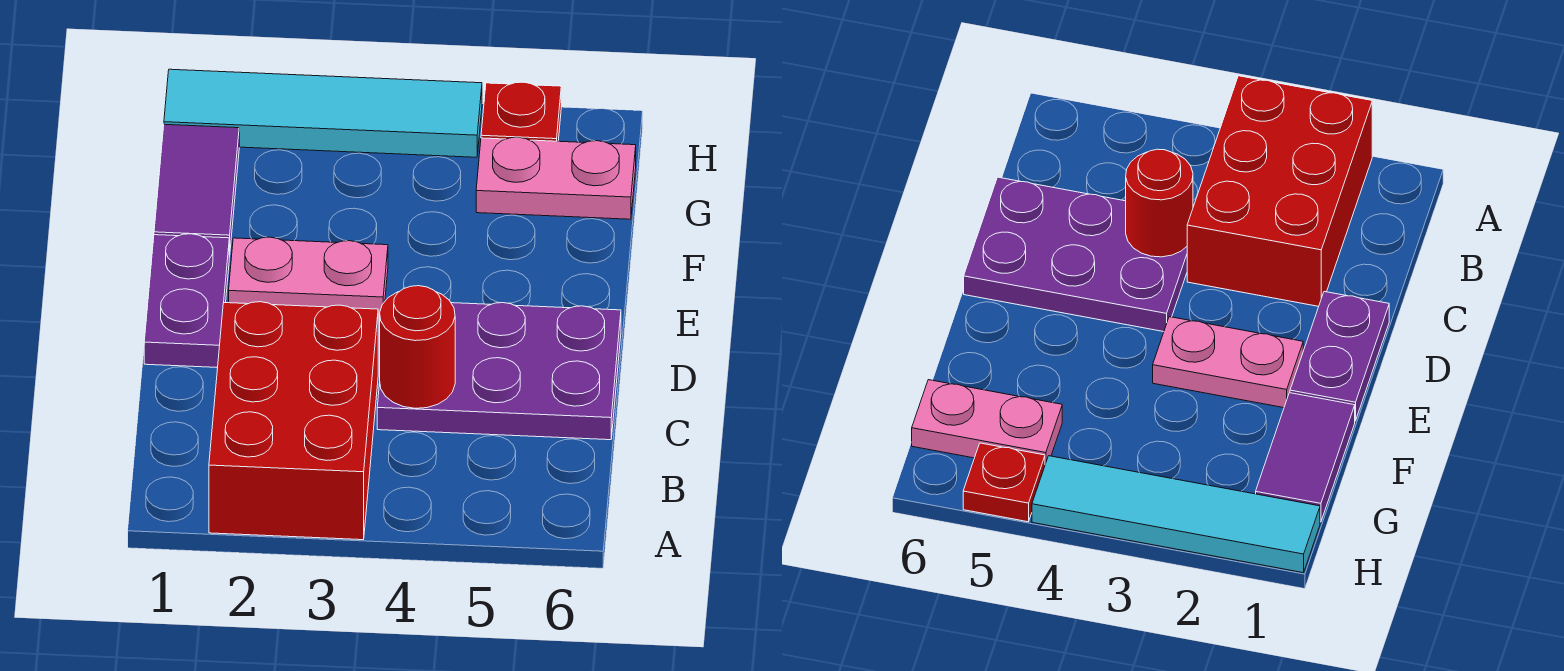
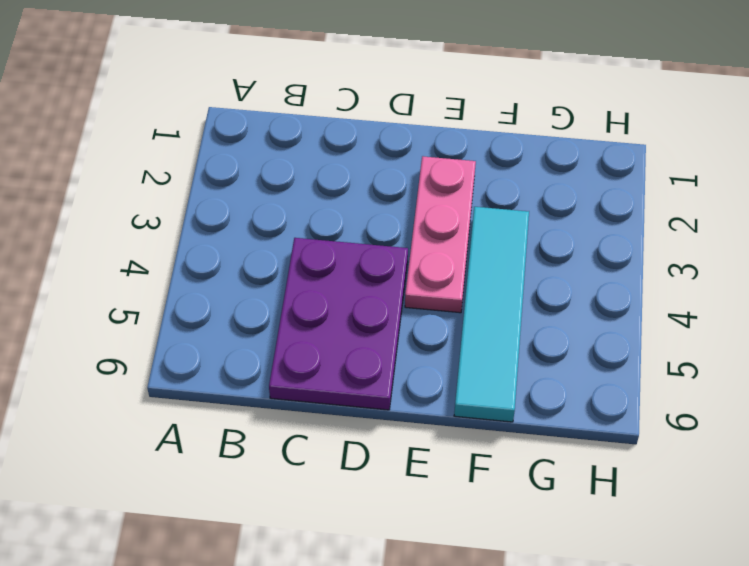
pink 1x3 plate [405,156,476,313] -> pink 1x2 plate [229,237,388,319]
cyan 1x4 tile [454,207,529,422] -> cyan 1x4 tile moved to [164,69,482,157]
none -> red 2x3 brick [209,302,378,540]
none -> purple 1x2 plate [144,234,229,368]

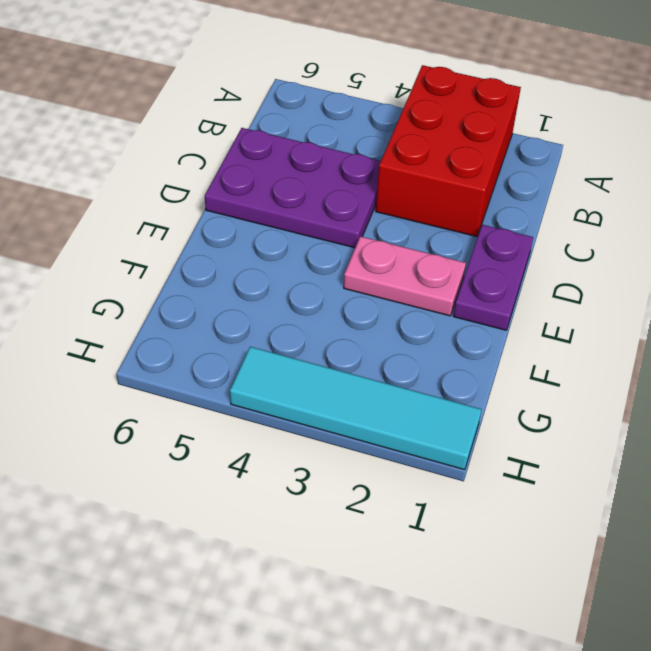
none -> purple 1x2 tile [154,124,239,257]
none -> pink 1x2 plate [476,137,636,219]

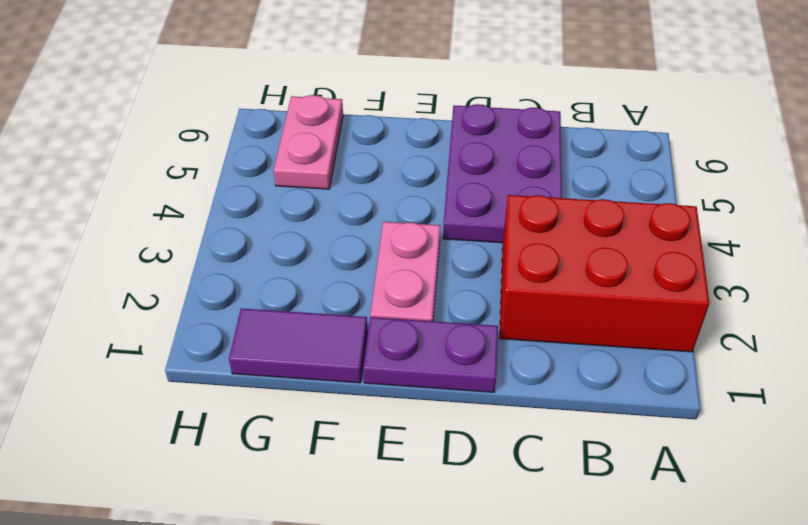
none -> cyan 1x4 tile [164,69,482,157]
none -> red 1x1 plate [481,82,561,141]

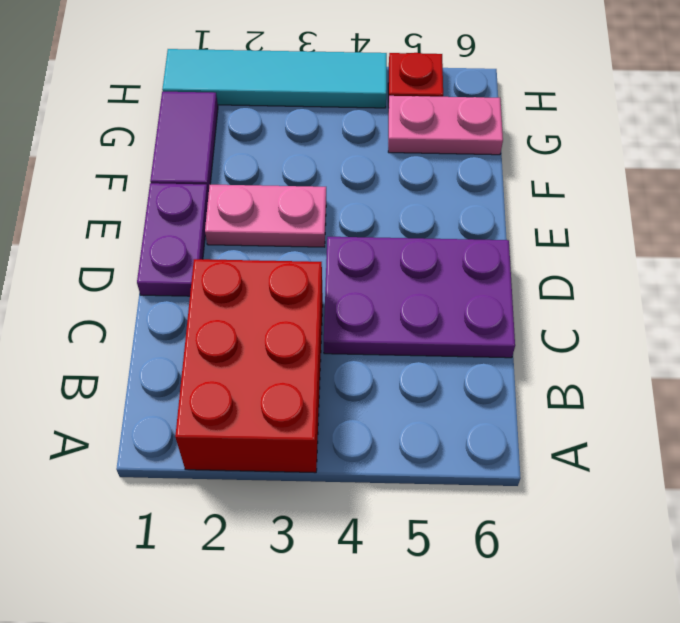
none -> red 1x1 round brick [380,286,455,408]

